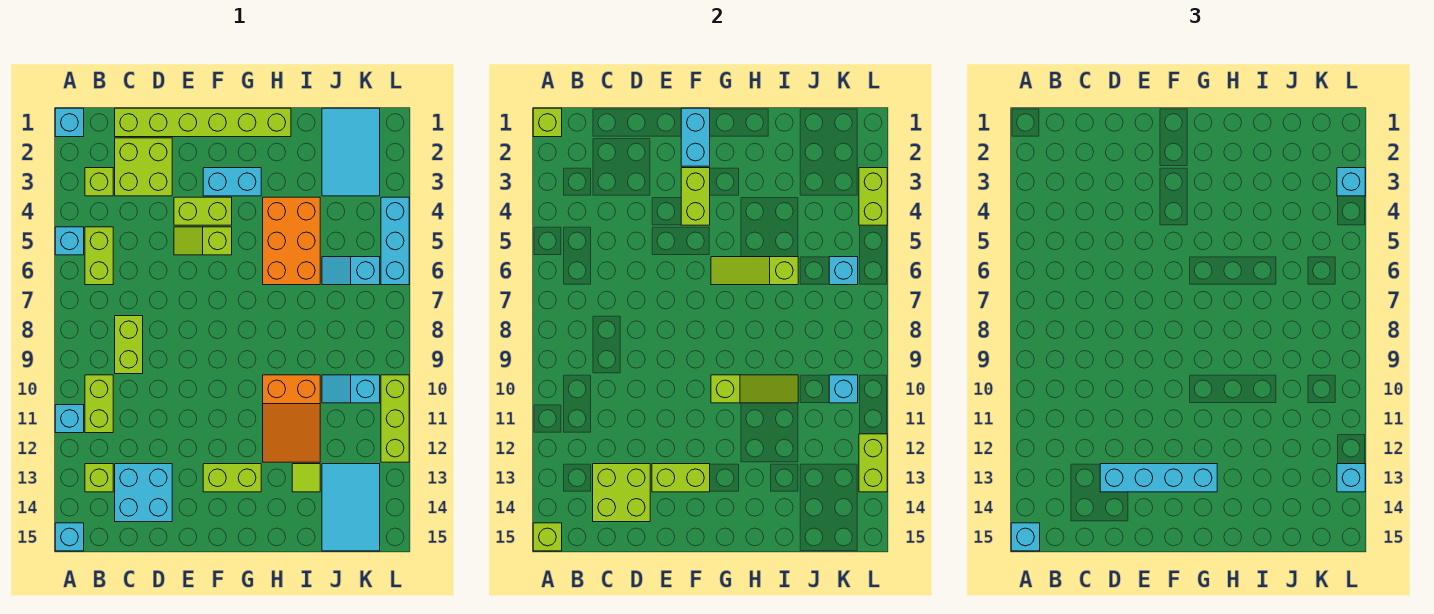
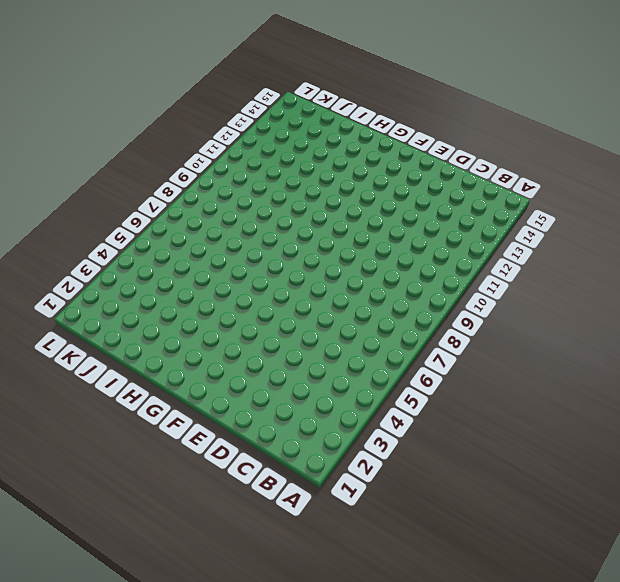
none -> cyan 1x1 brick [55,108,84,137]
none -> cyan 1x1 brick [55,227,84,255]
none -> cyan 1x1 brick [55,405,84,433]
none -> cyan 1x1 brick [55,523,84,551]

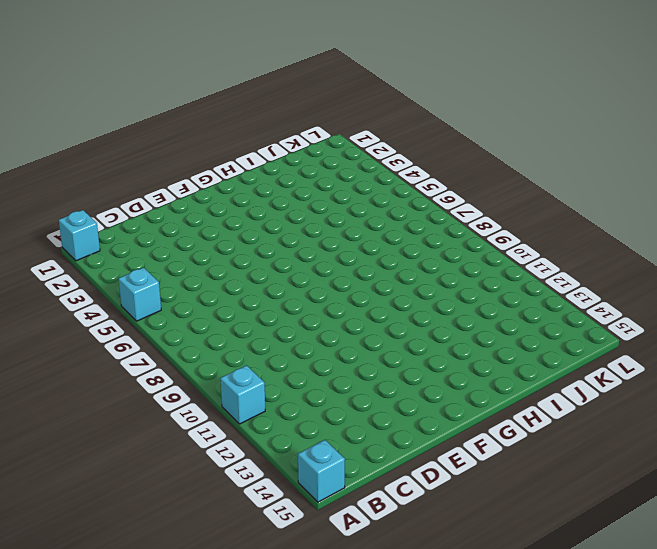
none -> lime 1x1 brick [85,168,113,196]
none -> lime 1x2 brick [85,227,113,285]
none -> lime 1x2 brick [85,375,113,433]
none -> lime 1x1 brick [85,464,113,492]

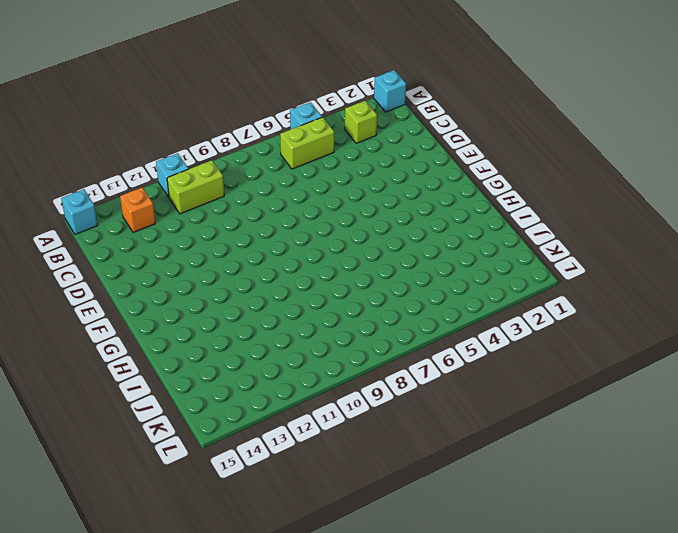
orange 1x1 brick [120,188,155,233] -> lime 1x1 brick [85,464,113,492]
none -> lime 1x6 brick [115,108,291,137]
none -> lime 2x2 brick [115,138,172,196]
none -> lime 1x2 brick [115,316,143,374]
none -> cyan 2x2 brick [115,464,172,522]

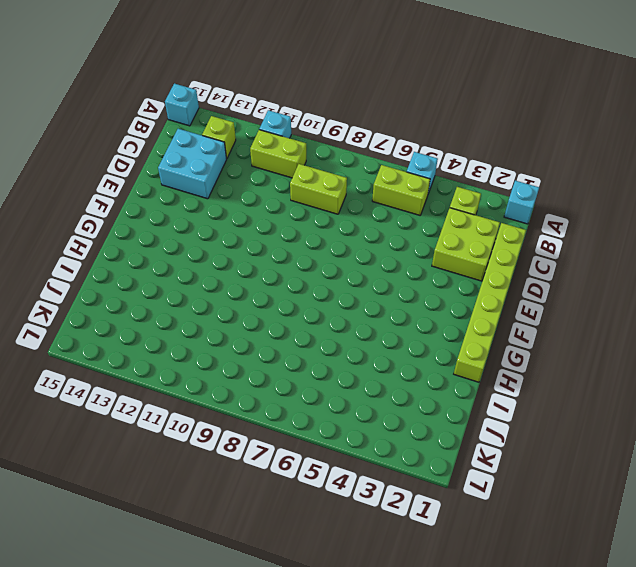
none -> lime 1x2 brick [174,197,232,225]
none -> lime 1x2 slope [174,227,232,255]
none -> cyan 1x2 brick [203,168,261,196]
none -> lime 1x2 brick [203,464,261,492]

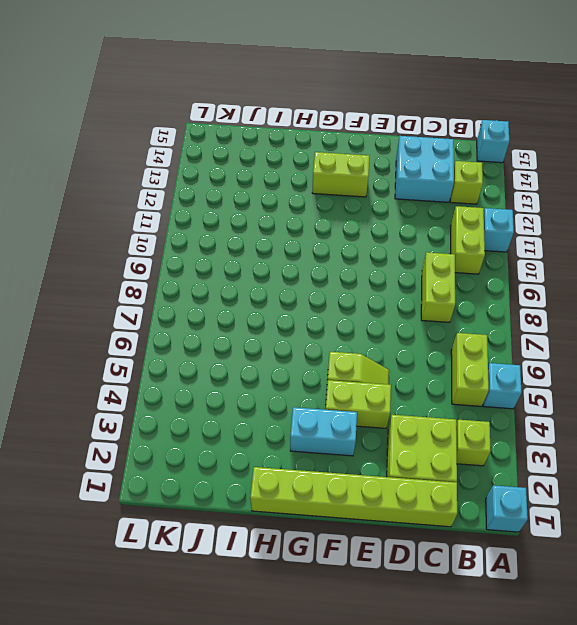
none -> orange 2x3 brick [263,197,320,285]
none -> orange 2x3 slope [263,375,320,462]
none -> lime 1x1 tile [292,464,320,492]
none -> cyan 2x3 tile [322,108,380,196]

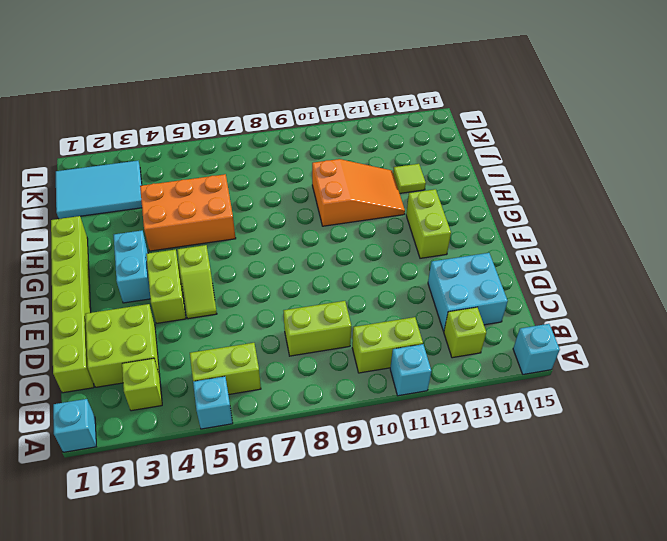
none -> cyan 1x2 slope [322,257,380,285]
none -> cyan 1x2 slope [322,375,380,403]
none -> cyan 2x3 tile [322,464,380,551]
none -> cyan 1x3 brick [381,197,409,285]

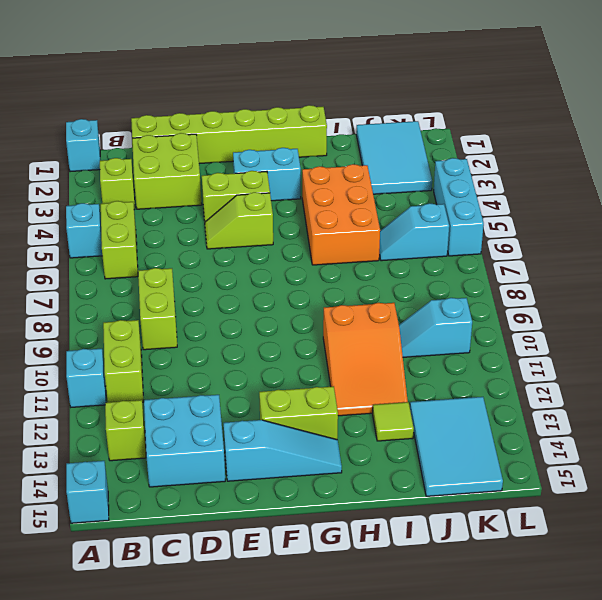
cyan 1x3 slope [223,420,342,481] -> none
none -> lime 1x3 brick [381,375,409,462]
none -> lime 1x1 brick [533,108,562,137]
none -> lime 1x1 brick [533,523,562,551]
none -> lime 2x2 brick [593,464,650,522]

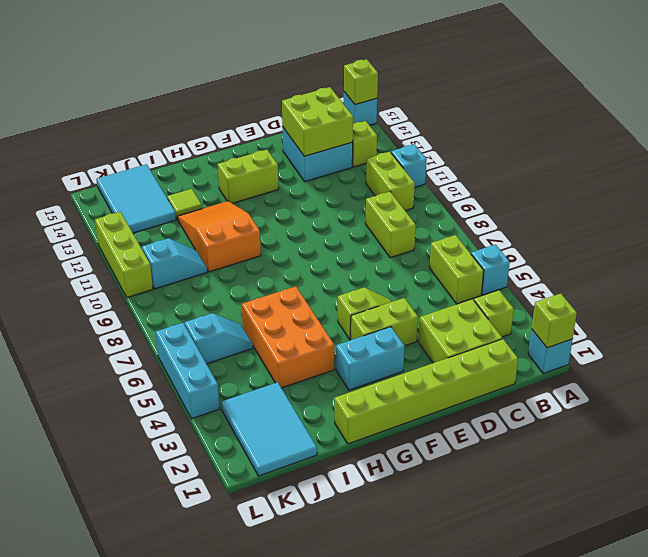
none -> lime 1x2 brick [652,464,710,492]
none -> cyan 1x2 brick [681,108,710,166]
none -> lime 1x2 brick [681,168,710,225]
none -> lime 1x3 slope [711,257,798,285]

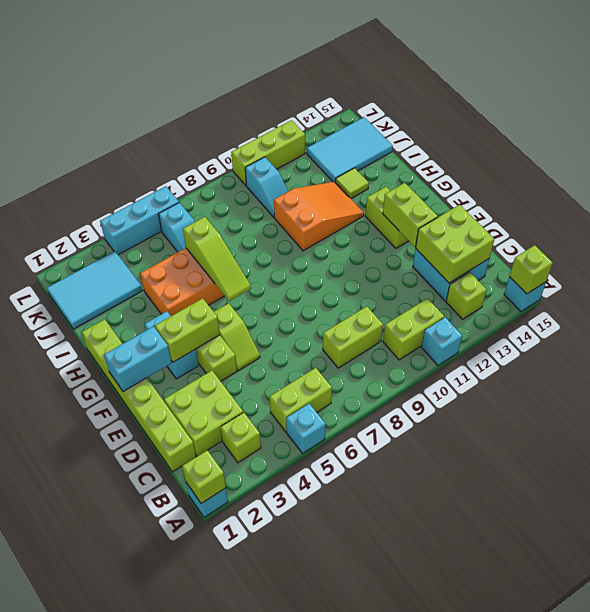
none -> lime 1x3 slope [711,375,798,403]
none -> cyan 1x1 brick [829,257,858,285]
none -> cyan 1x1 brick [829,375,858,403]
none -> lime 1x2 brick [859,168,887,225]

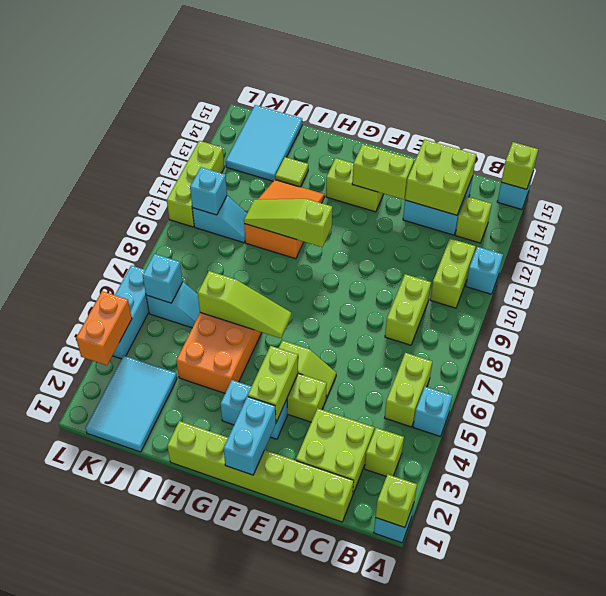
orange 1x2 brick [76,291,132,365] -> lime 1x2 brick [859,168,887,225]
none -> lime 1x2 brick [859,434,887,492]
none -> cyan 1x1 brick [1011,523,1040,551]
none -> cyan 1x4 brick [1100,464,1217,492]
none -> cyan 1x1 brick [1337,168,1365,196]

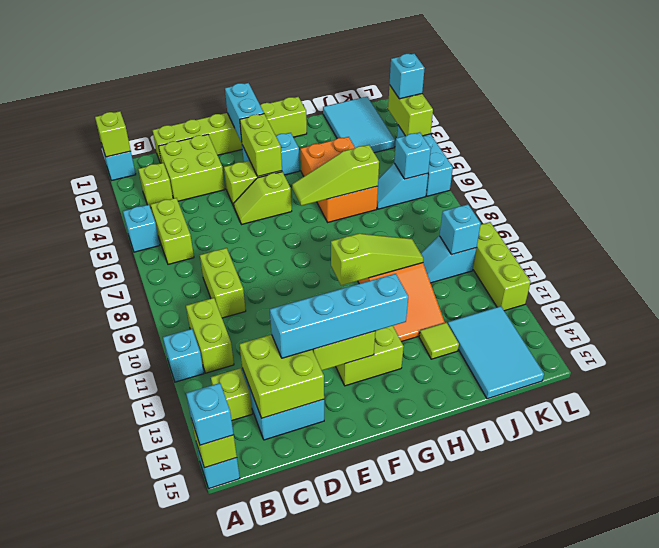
none -> lime 1x2 brick [859,434,887,492]
none -> cyan 1x1 brick [1337,464,1365,492]

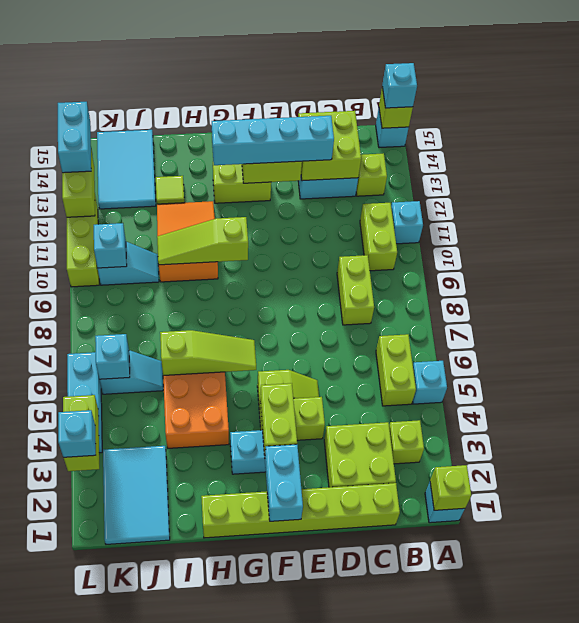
cyan 1x2 brick [58,102,91,173] -> cyan 1x1 brick [1337,464,1365,492]

